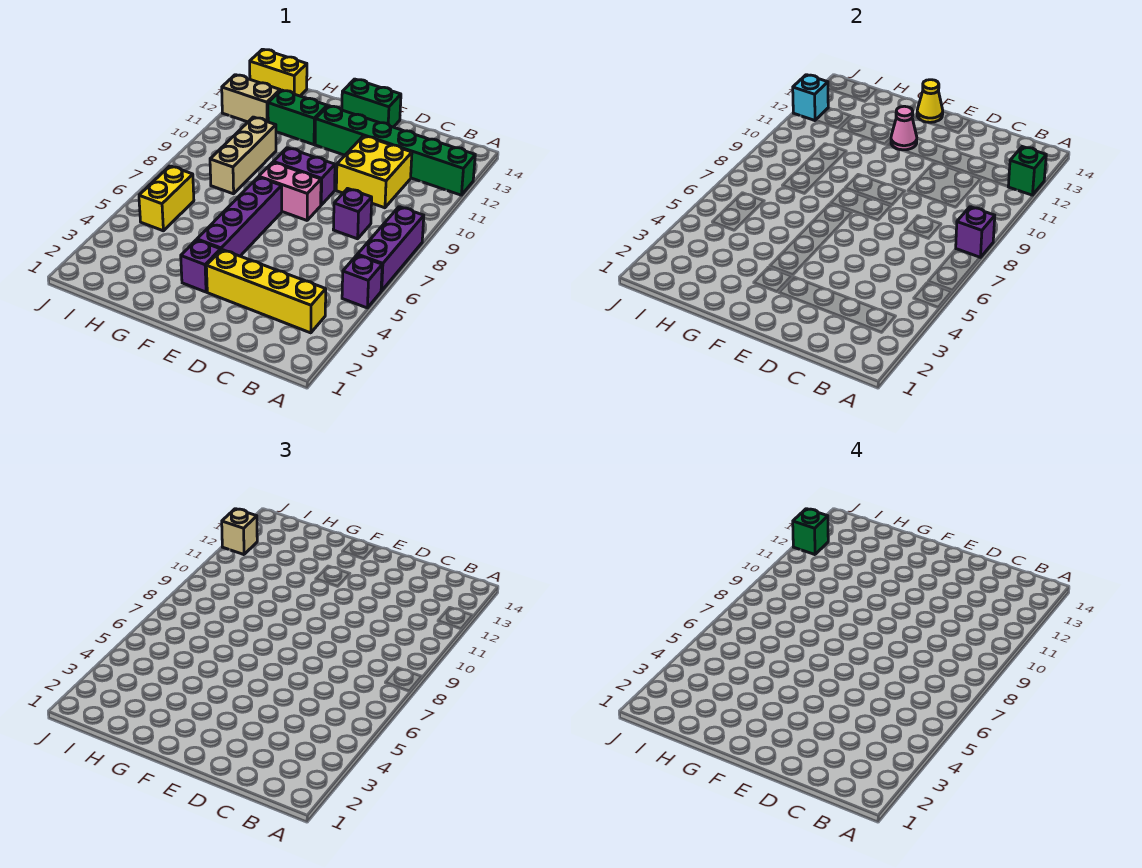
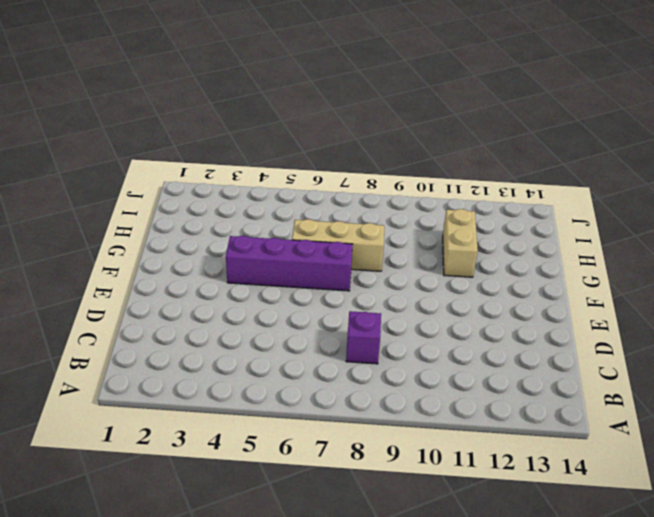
tan 1x3 brick [292,219,384,271] -> tan 1x3 brick moved to [210,117,276,194]
tan 1x2 brick [443,209,478,277] -> tan 1x2 brick moved to [222,75,280,122]
none -> purple 1x1 brick [342,255,382,308]
none -> purple 1x3 brick [357,207,424,291]
none -> green 1x6 brick [315,106,475,195]

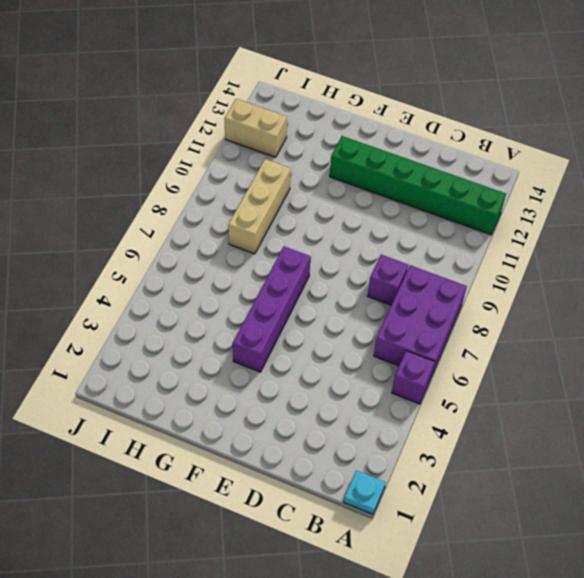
cyan 1x1 plate [344,470,386,514] -> none
purple 2x3 brick [374,265,467,377] -> purple 1x3 brick [357,207,424,291]
none -> yellow 1x4 brick [206,250,326,333]
none -> yellow 2x2 brick [336,136,412,208]
none -> pink 1x2 brick [259,162,321,220]

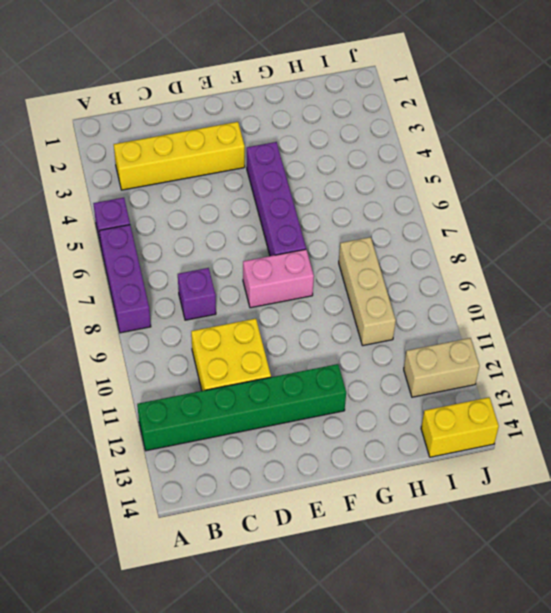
none -> purple 1x2 brick [273,148,335,205]
none -> green 1x2 brick [342,79,401,127]
none -> purple 1x1 brick [181,240,221,292]

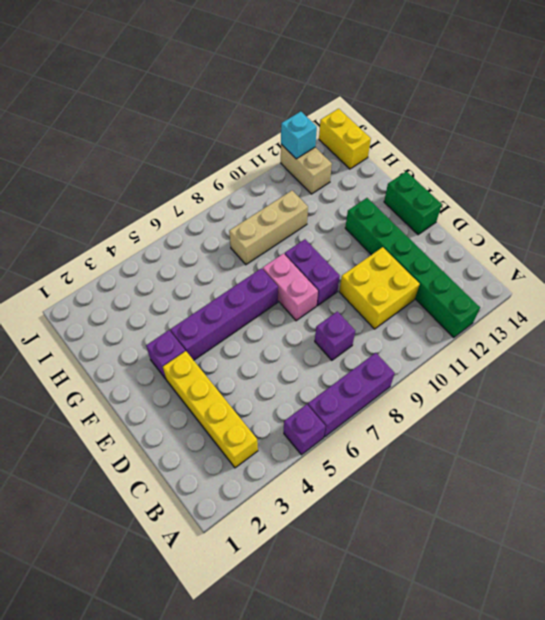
none -> green 1x2 brick [268,90,327,145]
none -> yellow 1x2 brick [139,166,194,231]
none -> purple 1x1 brick [956,207,995,257]

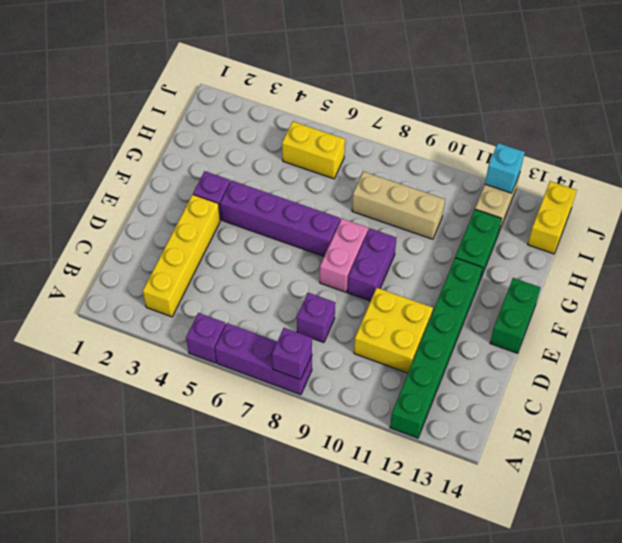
none -> green 1x1 brick [1008,147,1046,195]
none -> pink 1x1 cone [891,106,917,150]
none -> yellow 1x1 cone [917,80,943,123]

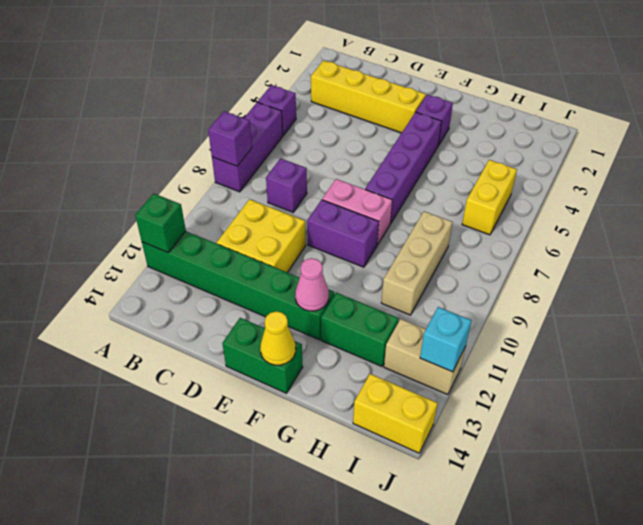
none -> tan 1x1 brick [222,509,257,555]
none -> green 1x1 brick [793,509,828,555]

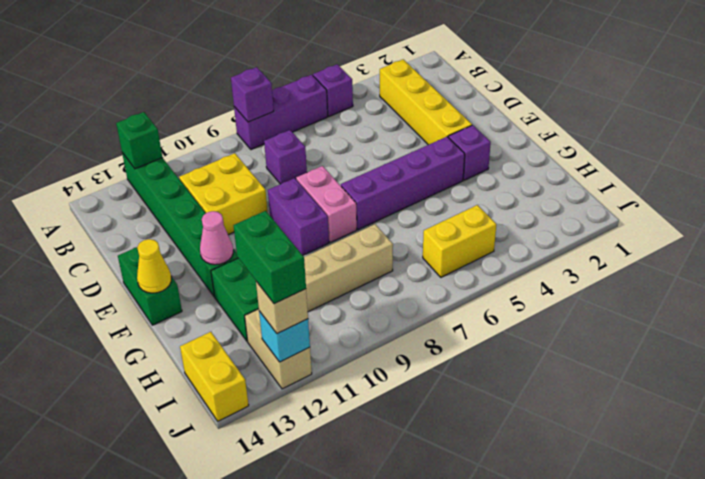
green 1x2 brick [234,211,306,304] -> green 1x1 brick [793,509,828,555]

